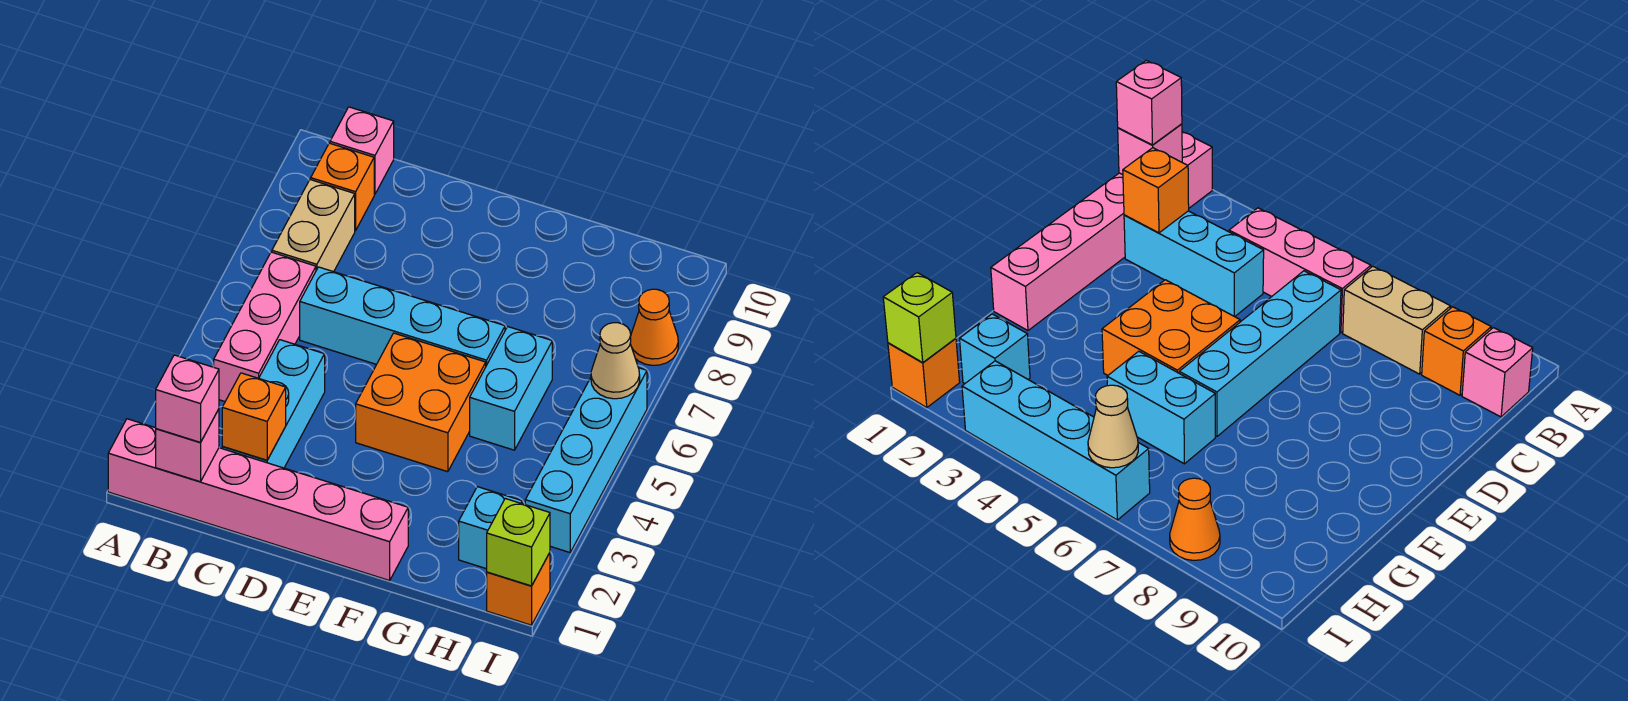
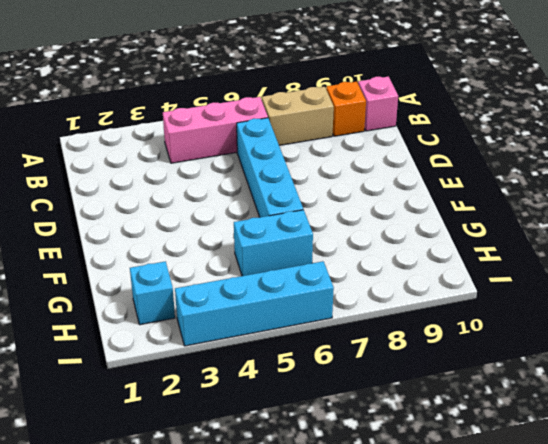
none -> pink 1x6 brick [108,419,408,581]
none -> cyan 1x3 brick [222,340,325,468]
none -> orange 2x2 brick [356,333,486,472]

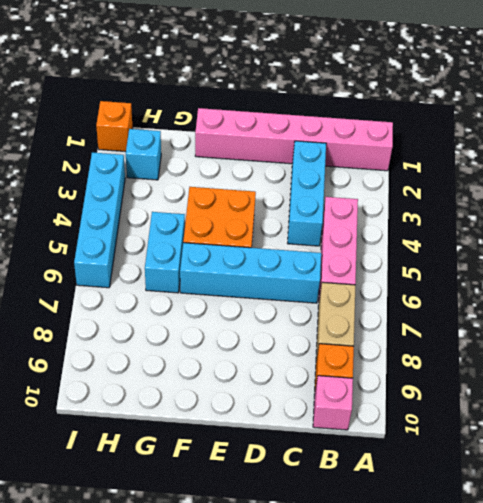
none -> orange 1x1 cone [630,289,678,365]
none -> pink 1x1 brick [156,409,219,482]
none -> orange 1x1 brick [222,373,286,460]

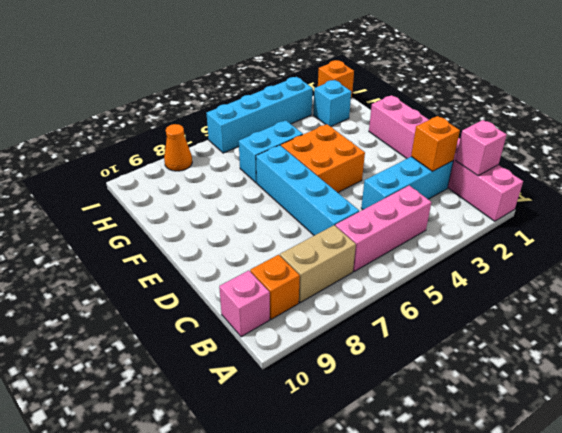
none -> lime 1x1 brick [487,499,550,586]
none -> tan 1x1 cone [591,323,640,399]
none -> pink 1x1 brick [156,355,219,442]

